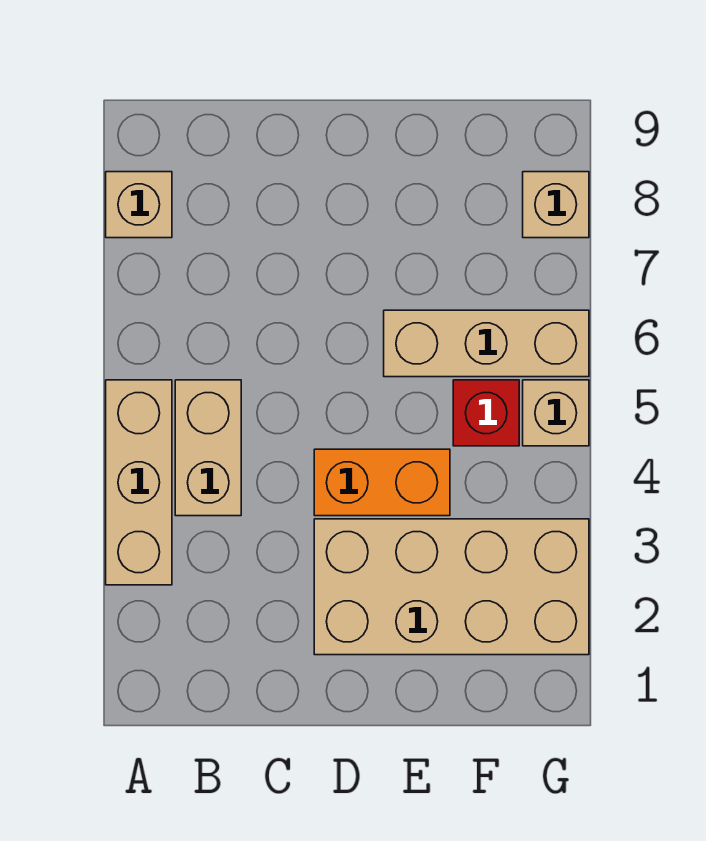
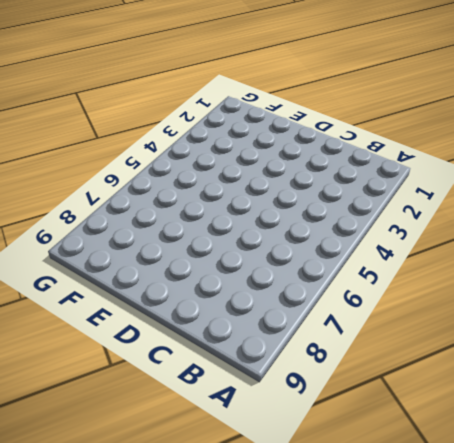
none -> tan 1x3 brick [106,380,172,585]
none -> tan 1x1 brick [106,172,172,238]

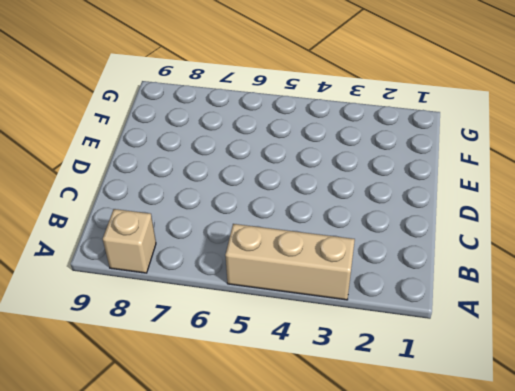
none -> tan 1x2 brick [175,380,241,516]
none -> tan 2x4 brick [314,519,589,655]

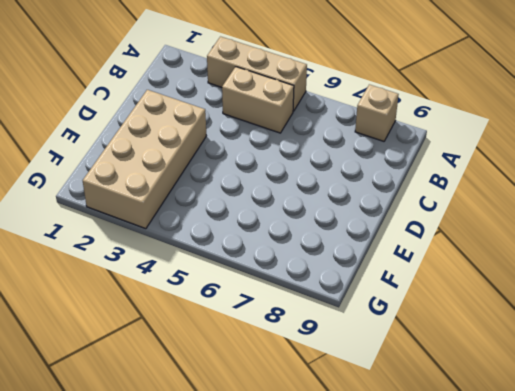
none -> orange 1x2 brick [314,449,450,516]
none -> tan 1x3 brick [384,310,589,377]

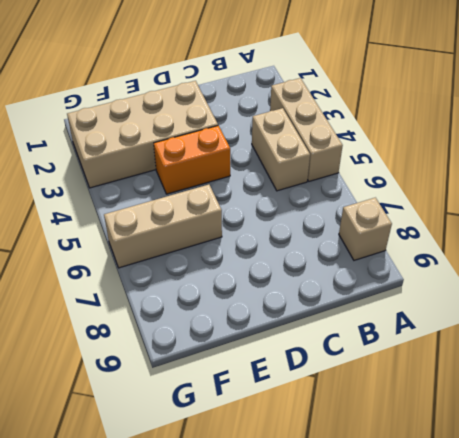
none -> red 1x1 brick [453,380,519,446]
none -> tan 1x1 brick [523,380,589,446]

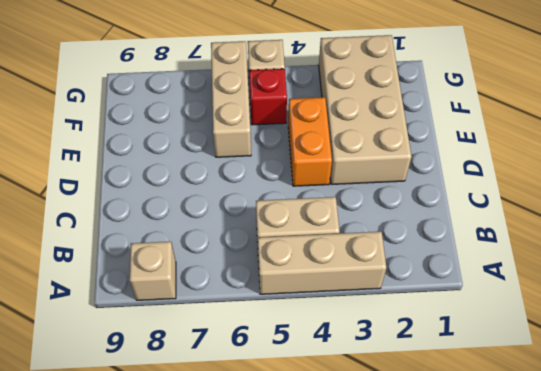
none -> tan 1x1 brick [523,172,589,238]

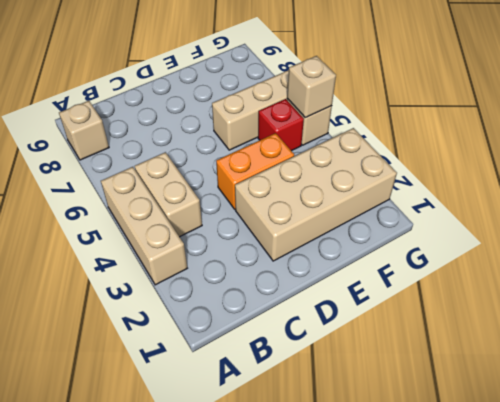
tan 1x1 brick [287,56,336,118] -> tan 1x1 brick moved to [523,172,589,238]

